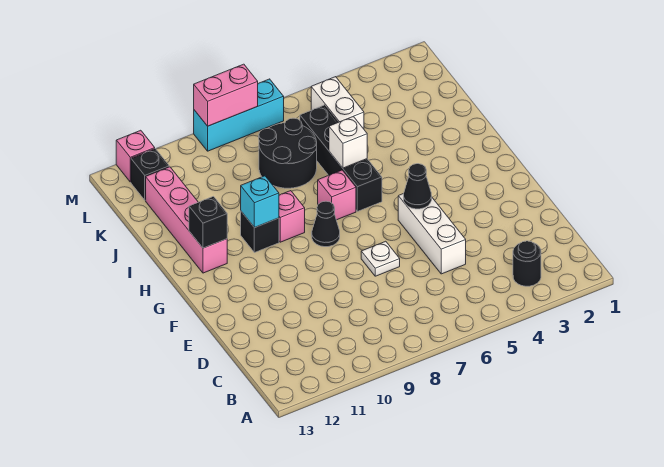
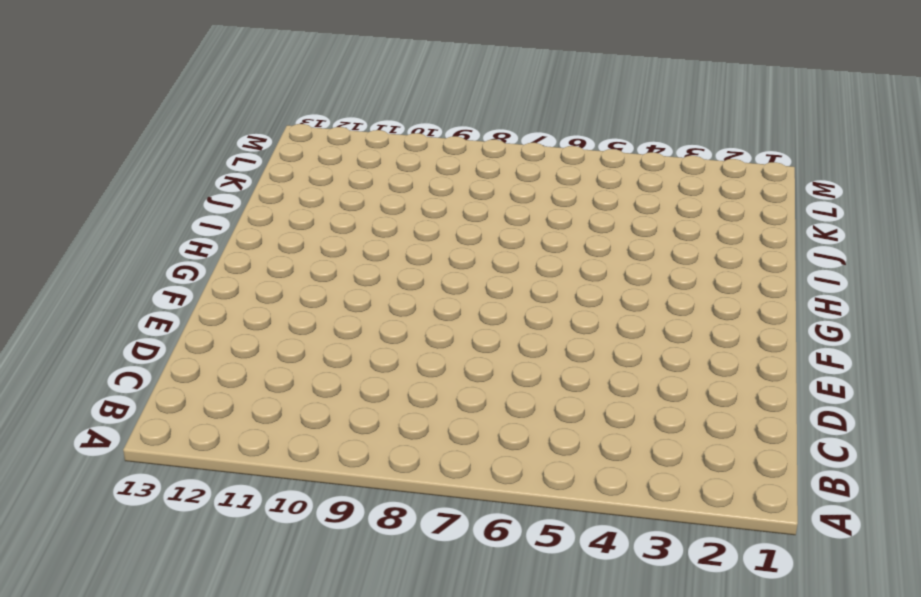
none -> black 1x1 round brick [513,241,541,286]
none -> white 1x3 brick [398,194,466,274]
none -> white 1x1 plate [361,241,400,276]

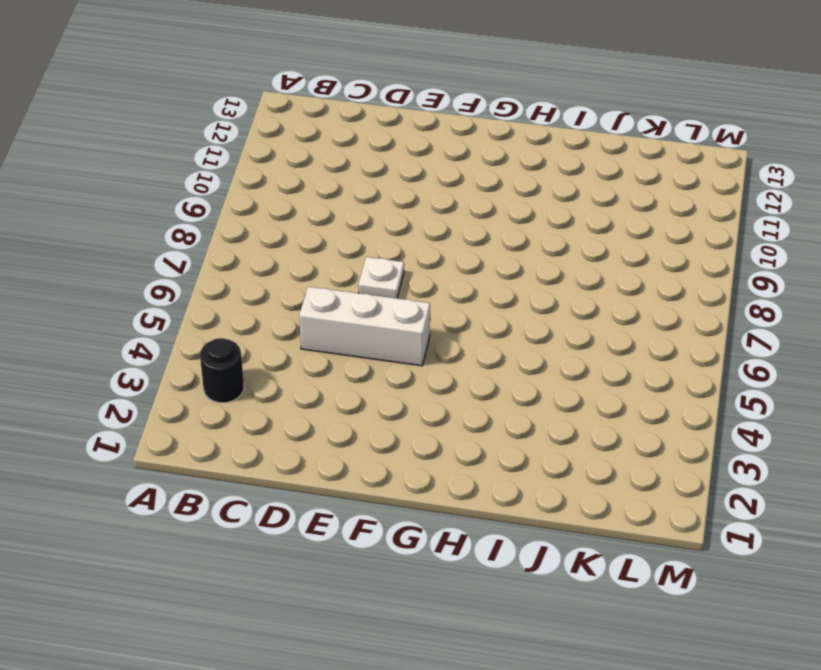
none -> black 1x1 cone [312,201,340,247]
none -> black 1x4 brick [300,105,382,211]
none -> pink 1x1 brick [318,170,356,220]

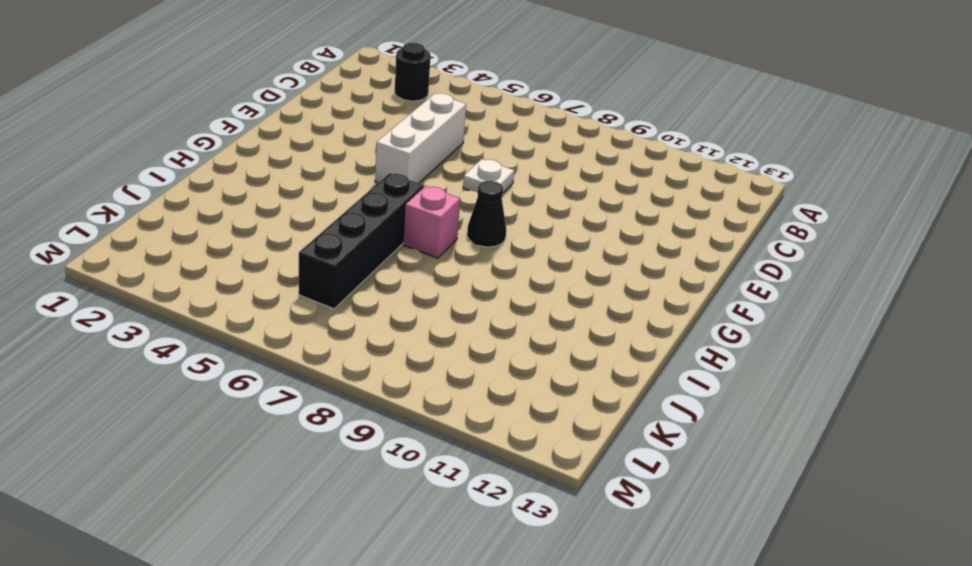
none -> pink 1x1 brick [279,191,305,242]
none -> black 1x1 brick [241,212,279,253]
none -> pink 1x4 brick [146,167,227,273]

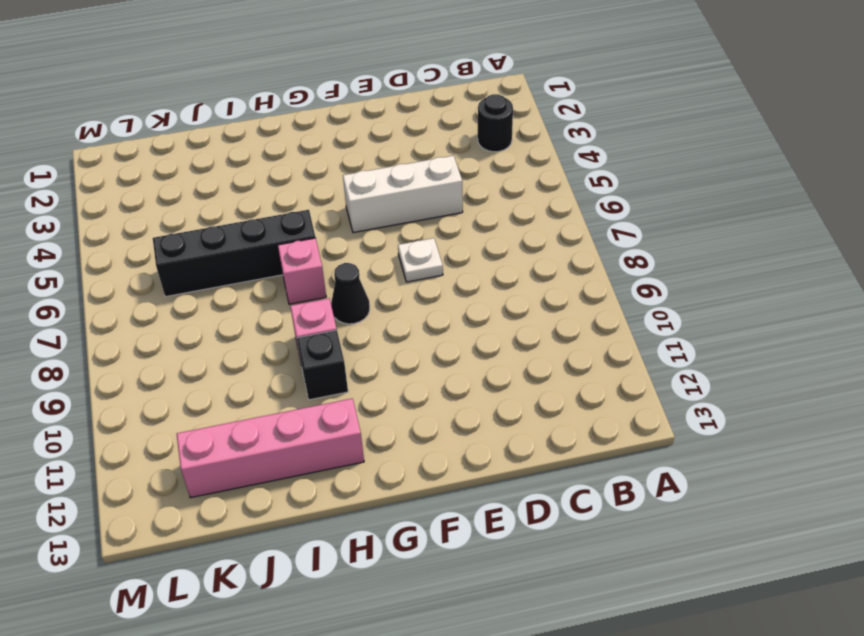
none -> black 2x2 round brick [259,118,317,188]
none -> white 1x2 brick [311,77,364,129]
none -> black 1x1 brick [131,149,169,200]

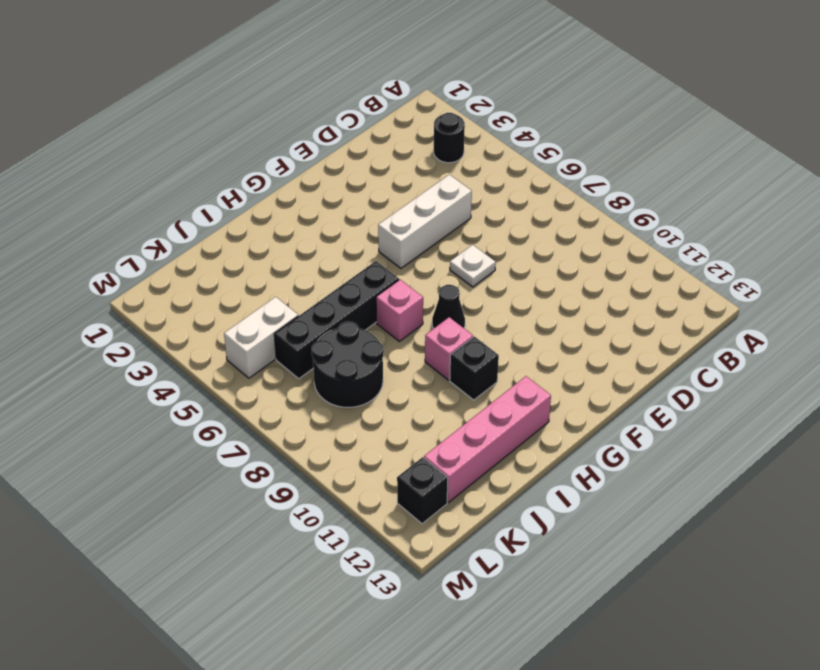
none -> cyan 1x3 brick [194,79,284,151]
none -> pink 1x1 brick [116,130,155,182]
none -> black 1x1 cone [404,164,432,209]

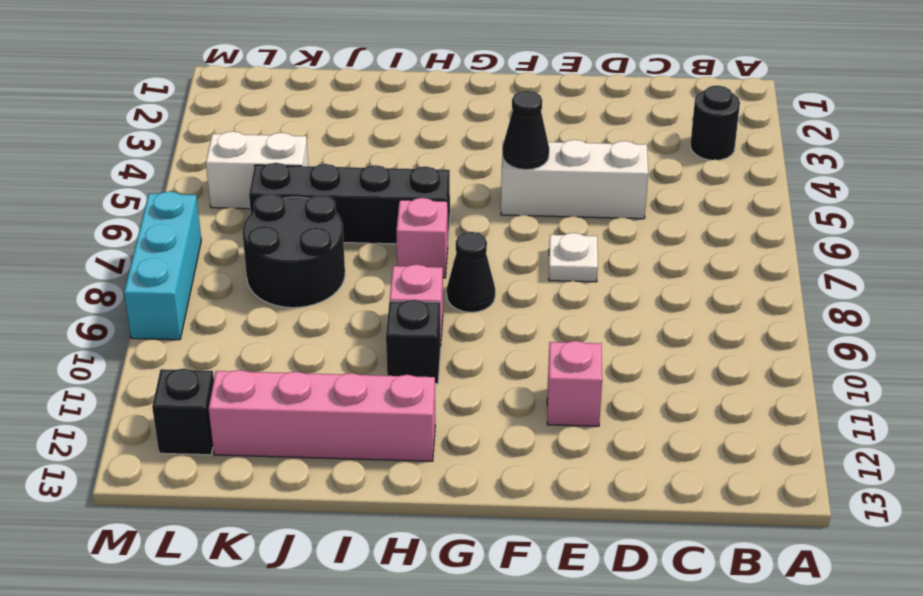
pink 1x1 brick [547,341,602,426] -> pink 1x1 brick moved to [116,130,155,182]
none -> cyan 1x1 brick [241,176,279,228]
none -> black 1x1 brick [189,196,227,248]
none -> white 1x1 brick [329,116,367,168]

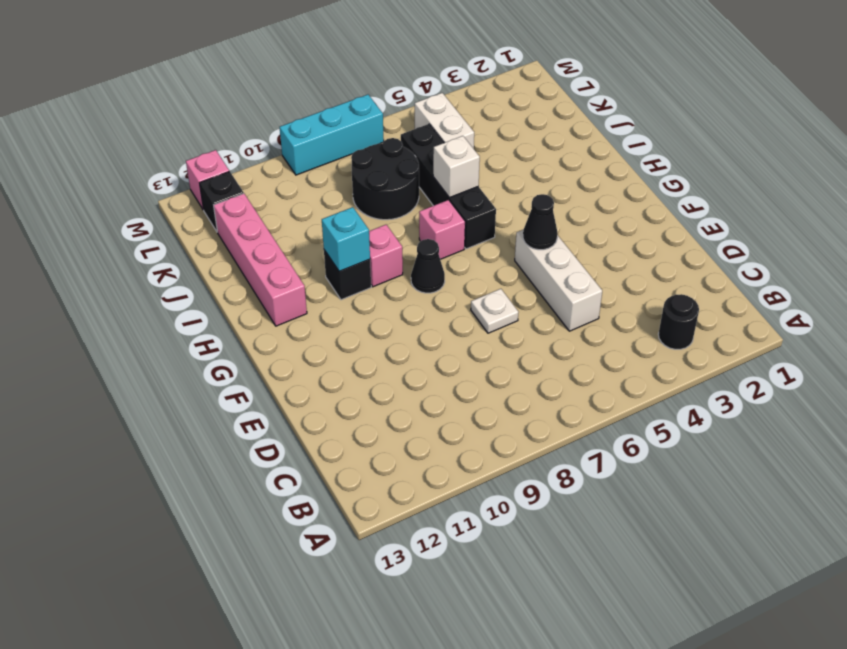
none -> black 1x1 brick [189,196,227,248]
none -> pink 1x2 brick [194,64,258,126]

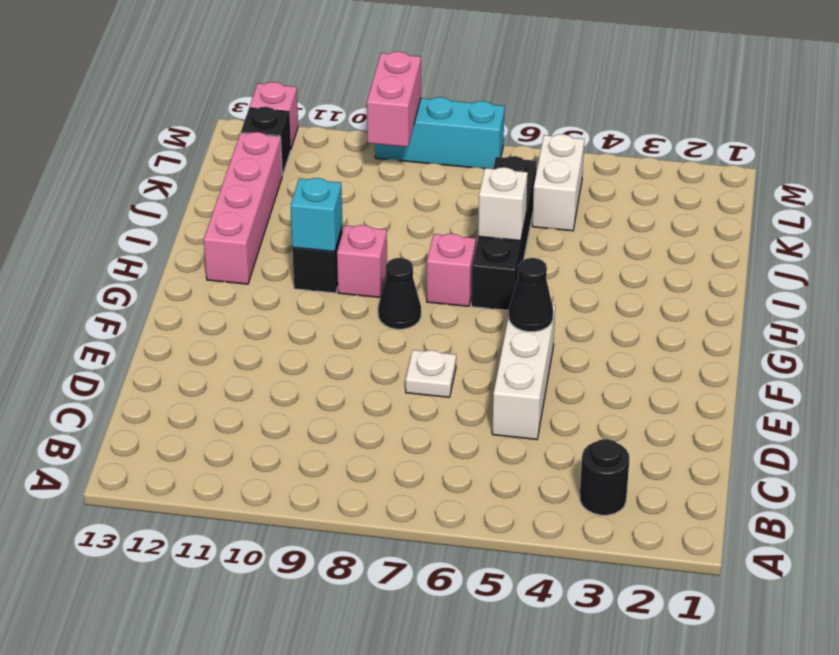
pink 1x2 brick [367,52,421,147] -> pink 1x2 brick turned to [194,64,258,126]
none -> black 2x2 round brick [259,118,317,188]
none -> black 1x1 brick [189,196,227,248]

